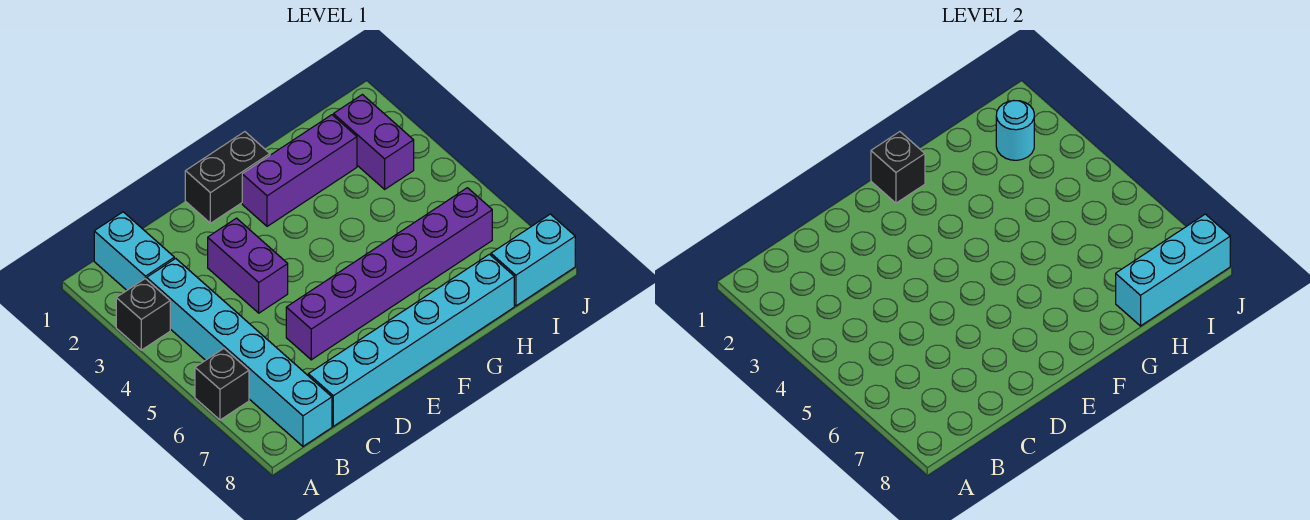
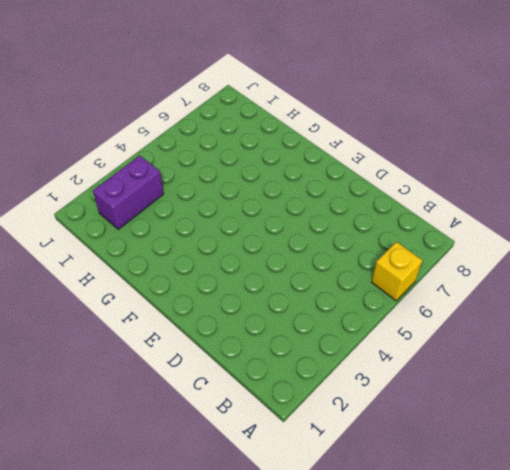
yellow 1x1 brick [372,242,422,301] -> black 1x1 brick [195,349,249,420]
none -> black 1x1 brick [116,279,170,350]
none -> cyan 1x2 brick [94,212,174,290]
none -> cyan 1x6 brick [147,258,332,446]

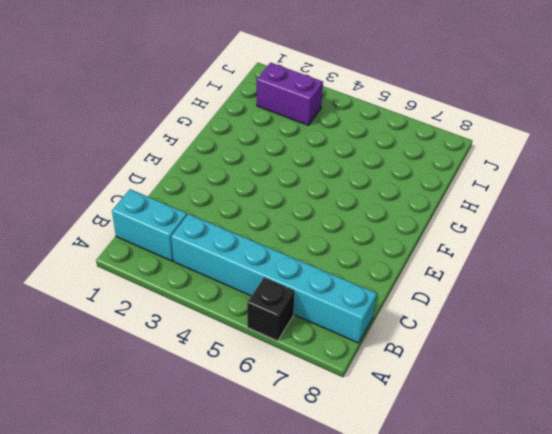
none -> black 1x1 brick [116,279,170,350]
none -> cyan 1x6 brick [308,254,514,426]
none -> purple 1x2 brick [208,218,288,313]

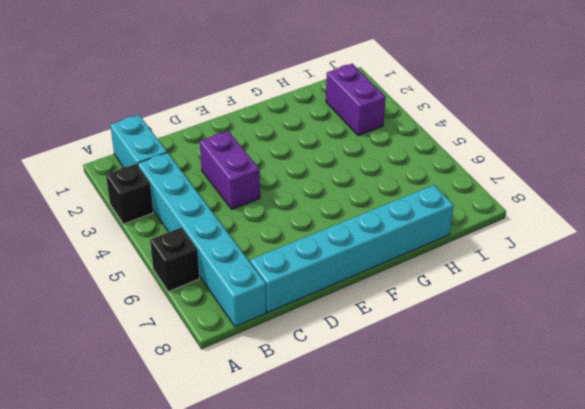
none -> purple 1x6 brick [286,188,492,360]
none -> black 1x2 brick [185,132,270,223]
none -> purple 1x3 brick [242,115,357,226]

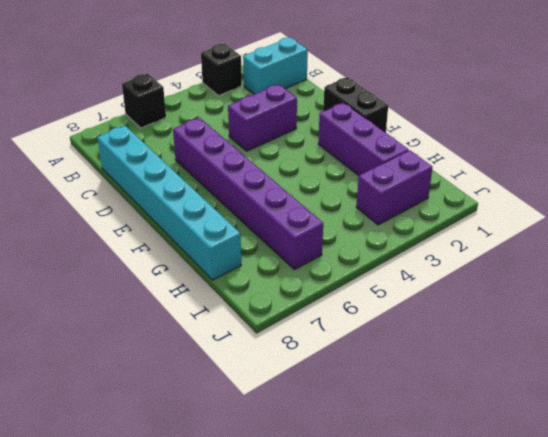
none -> cyan 1x6 brick [147,258,332,446]
none -> cyan 1x2 brick [491,214,575,306]
none -> black 1x1 brick [871,132,925,203]

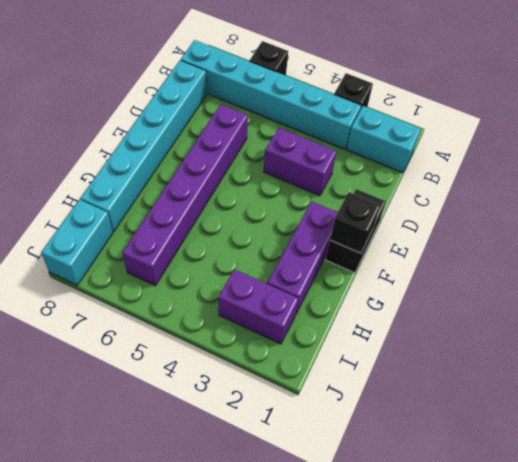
none -> cyan 1x3 brick [1116,214,1230,326]
none -> cyan 1x1 round brick [996,101,1034,160]

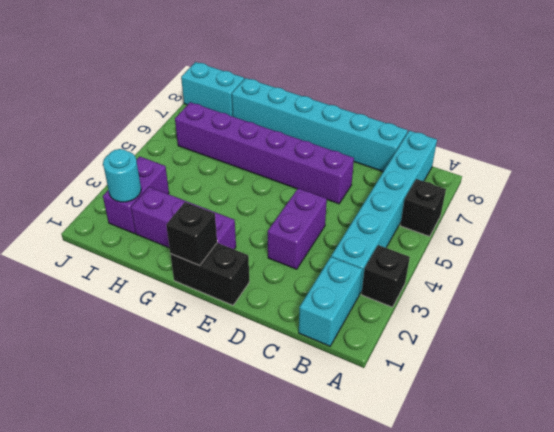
none -> cyan 1x3 brick [1116,214,1230,326]

